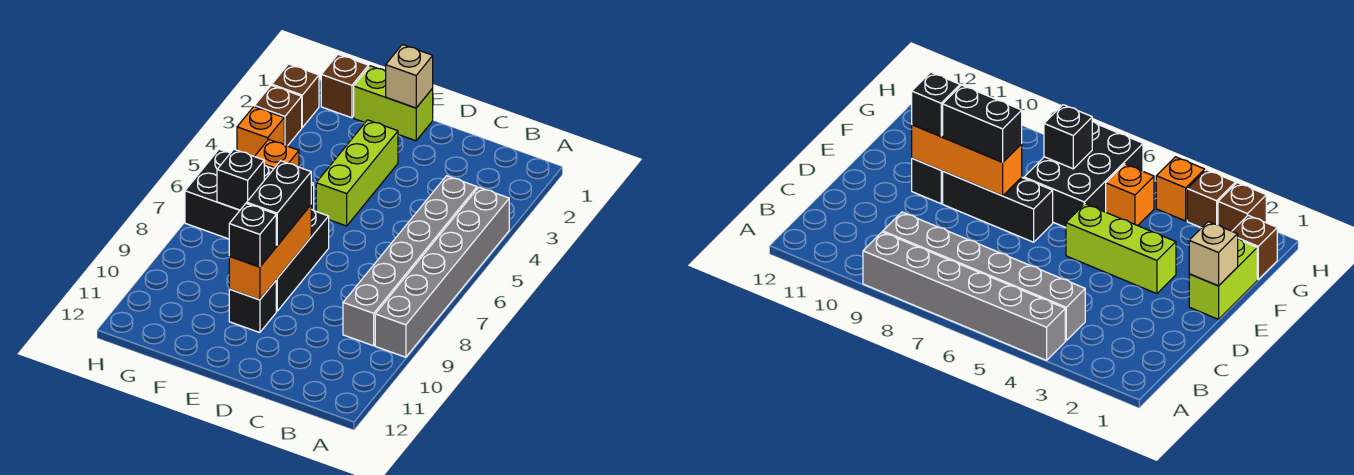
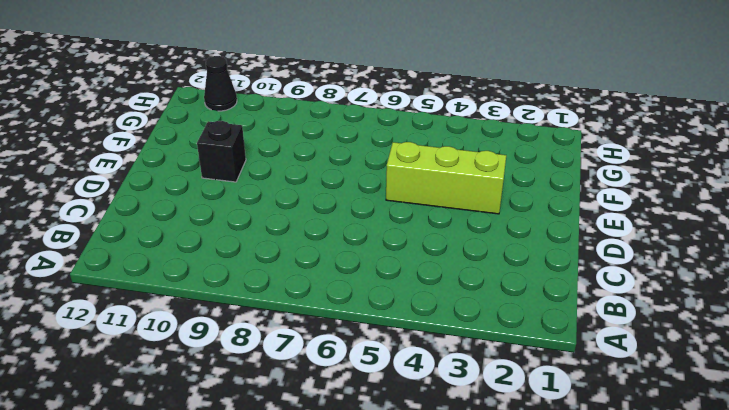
black 1x1 cone [204,56,237,111] -> none
none -> grey 1x6 brick [375,187,509,357]
none -> grey 1x6 brick [343,176,477,346]
none -> lime 1x2 brick [354,66,433,141]

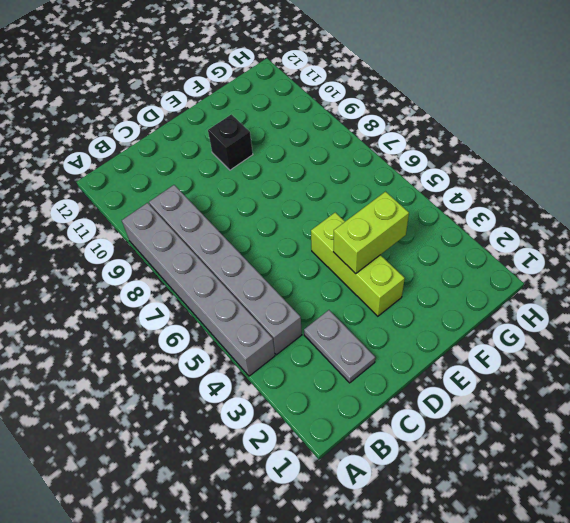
grey 1x2 plate [304,310,375,383] -> none
lime 1x2 brick [333,192,409,274] -> lime 1x2 brick moved to [354,66,433,141]
none -> black 1x3 brick [276,209,329,311]
none -> black 2x3 brick [185,149,314,239]
none -> brown 1x1 brick [321,54,369,118]

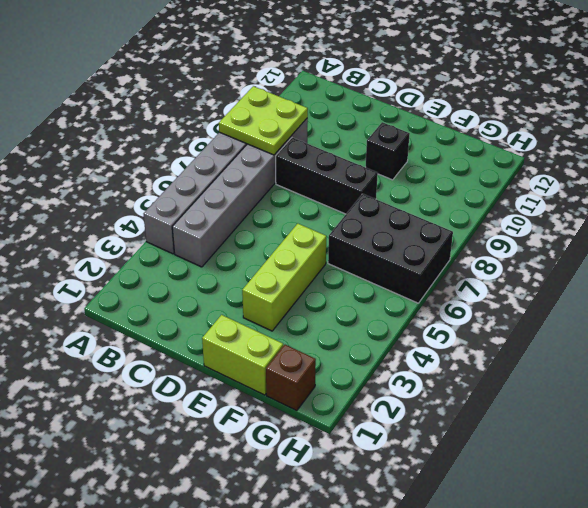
lime 2x2 plate [219,86,308,155] -> none
black 1x3 brick [276,138,378,214] -> black 1x3 brick turned to [276,209,329,311]
none -> orange 1x1 brick [254,140,299,169]
none -> brown 1x1 brick [272,64,319,127]
none -> brown 1x1 brick [254,85,302,146]

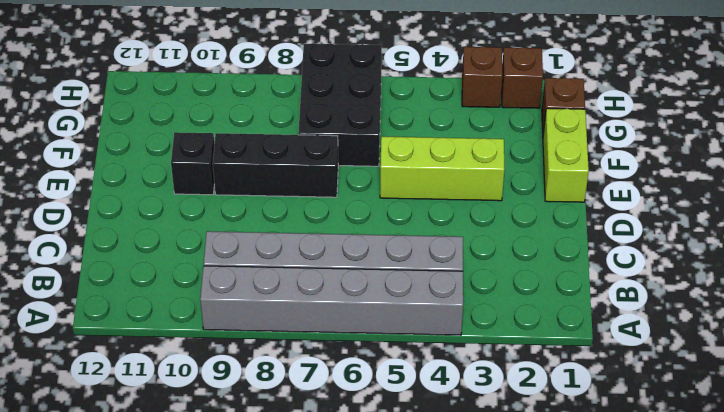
none -> orange 1x1 brick [254,140,299,169]
none -> orange 1x1 brick [237,107,284,156]
none -> tan 1x1 brick [386,44,433,108]

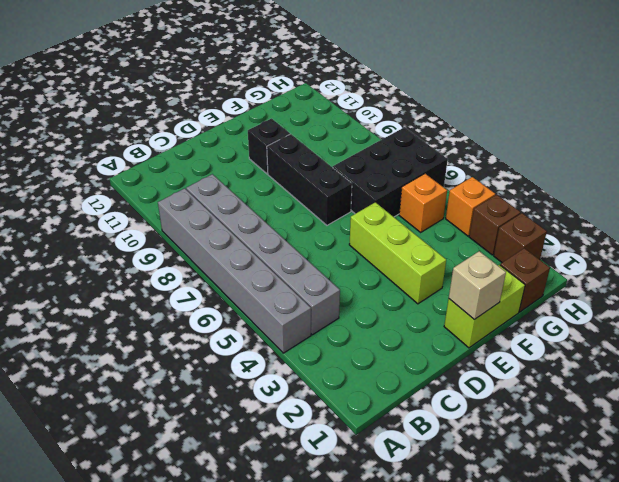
none -> orange 1x3 brick [229,205,311,300]
none -> black 1x1 brick [217,149,264,210]
none -> black 1x2 brick [247,161,311,245]

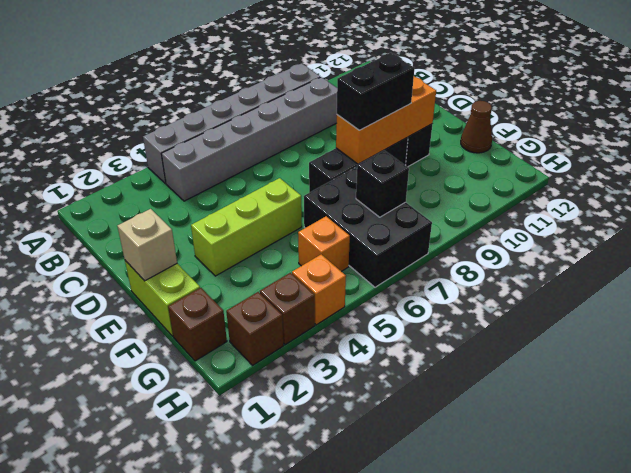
brown 1x1 cone [461,101,492,153] -> none
none -> black 1x1 brick [229,203,276,267]

